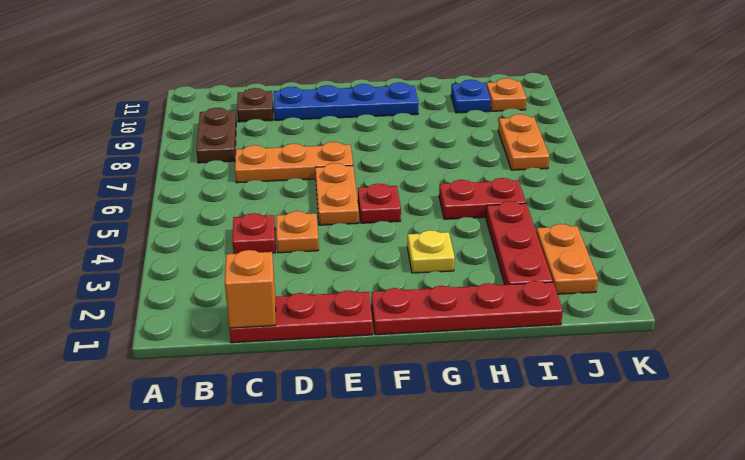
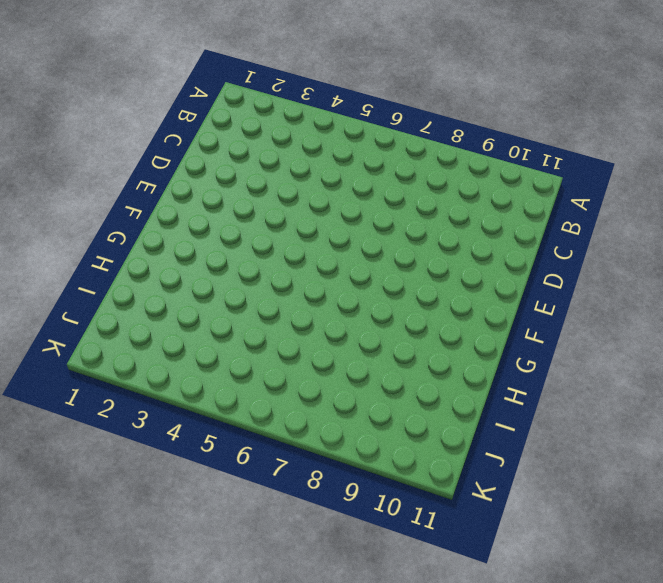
none -> brown 1x2 plate [196,108,236,163]
none -> red 1x3 plate [229,290,373,343]
none -> red 1x1 plate [232,213,275,254]

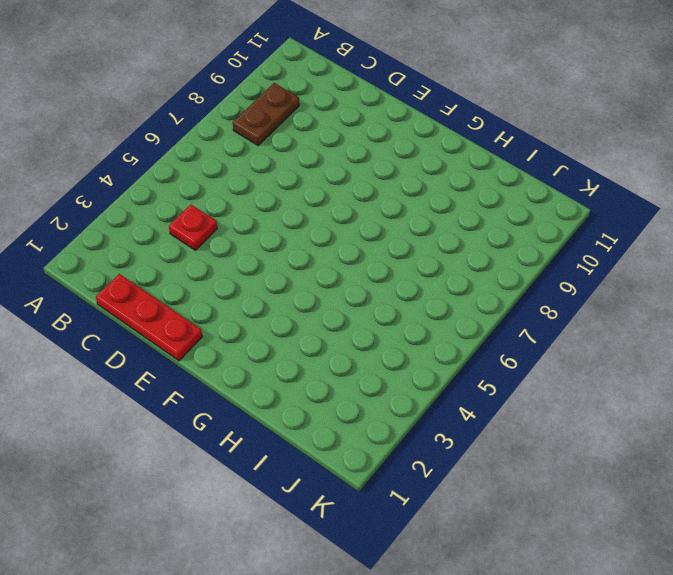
none -> orange 1x3 plate [235,142,353,183]
none -> brown 1x1 plate [237,88,273,122]
none -> orange 1x1 plate [276,211,319,253]

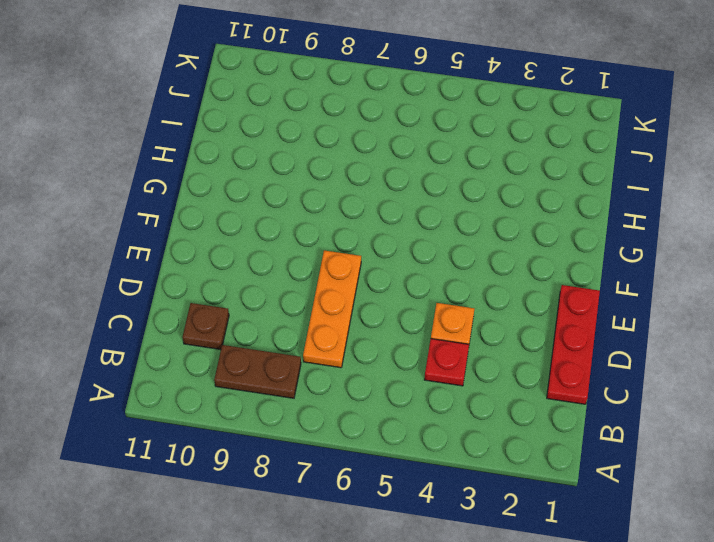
none -> blue 1x4 plate [274,82,419,120]
none -> orange 1x2 plate [315,163,359,225]
none -> red 1x4 plate [371,281,563,335]

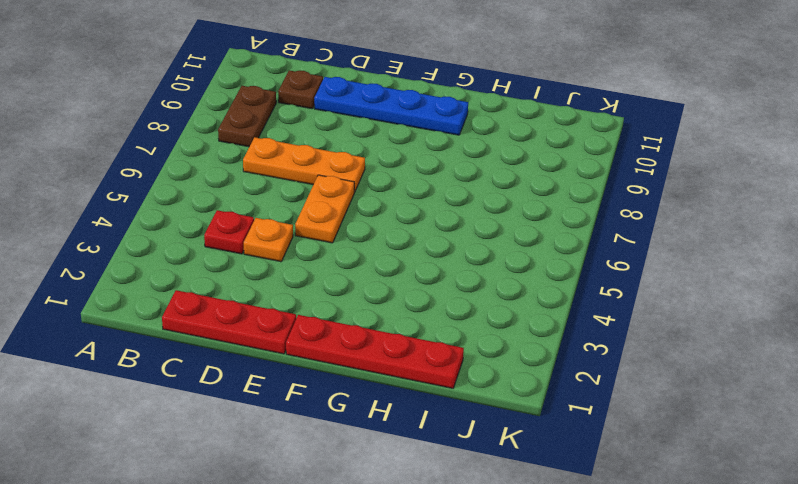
none -> red 1x1 plate [358,184,401,223]
none -> yellow 1x1 plate [407,230,455,273]
none -> red 1x2 plate [439,178,526,219]

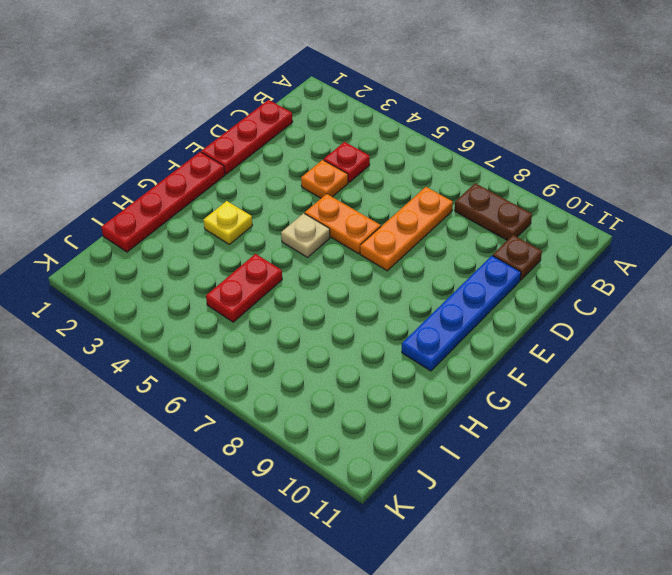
tan 1x1 plate [281,213,330,257] -> red 1x1 plate [358,184,401,223]
none -> red 1x3 plate [486,201,553,285]
none -> blue 1x1 plate [451,80,491,113]
none -> orange 1x2 plate [536,224,598,294]

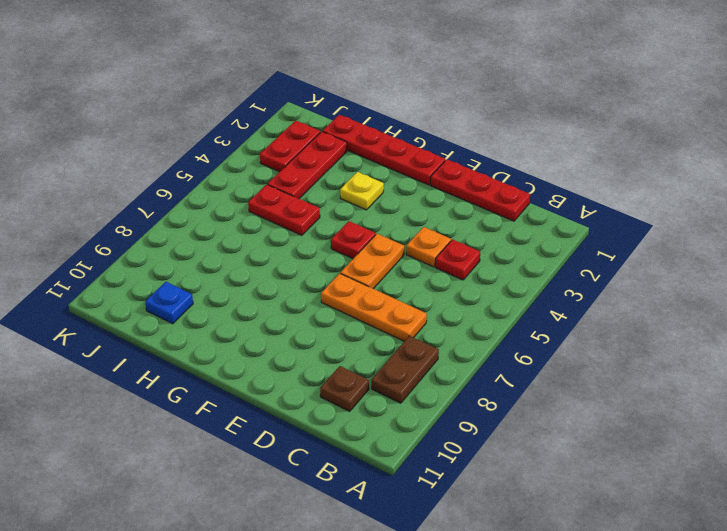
red 1x2 plate [260,120,321,172] -> orange 1x2 plate [536,224,598,294]
none -> blue 1x4 plate [274,82,419,120]
none -> orange 1x2 plate [498,114,549,170]
none -> orange 1x1 plate [487,78,527,111]

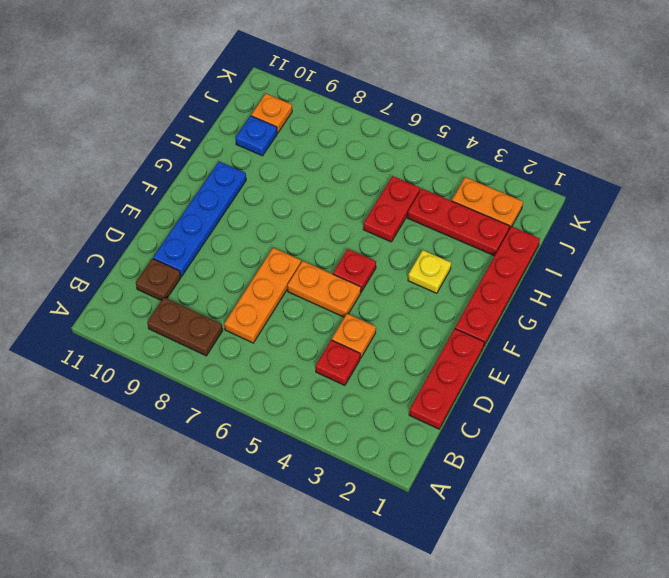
none -> orange 1x2 plate [498,114,549,170]
none -> orange 1x1 brick [225,250,276,328]

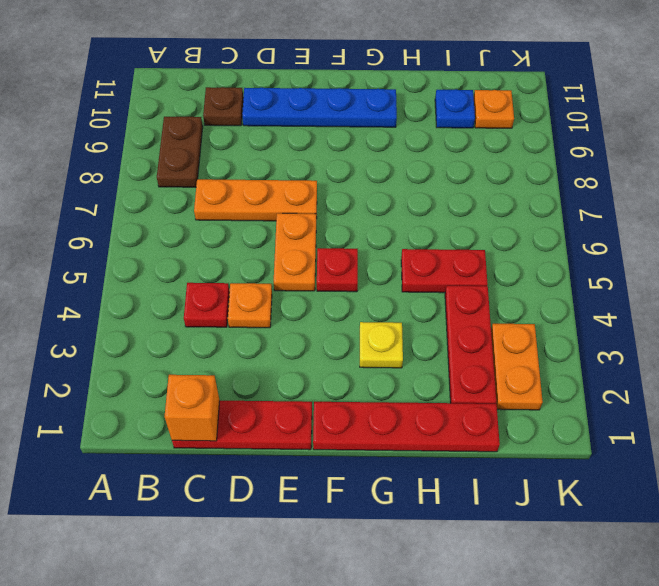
none -> orange 1x2 plate [498,114,549,170]

